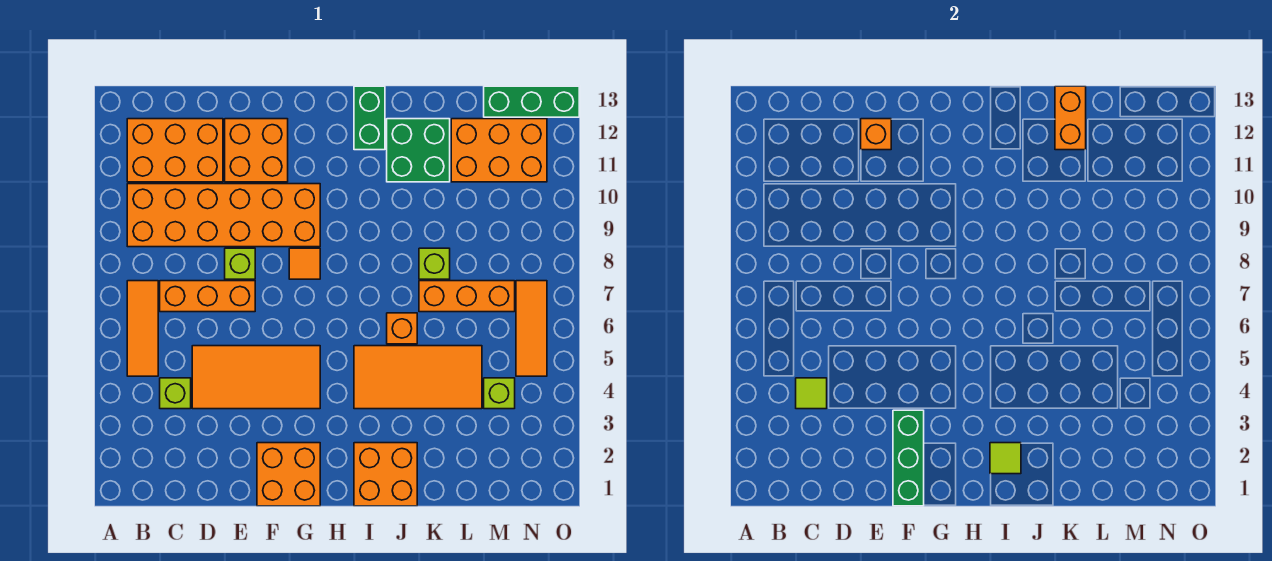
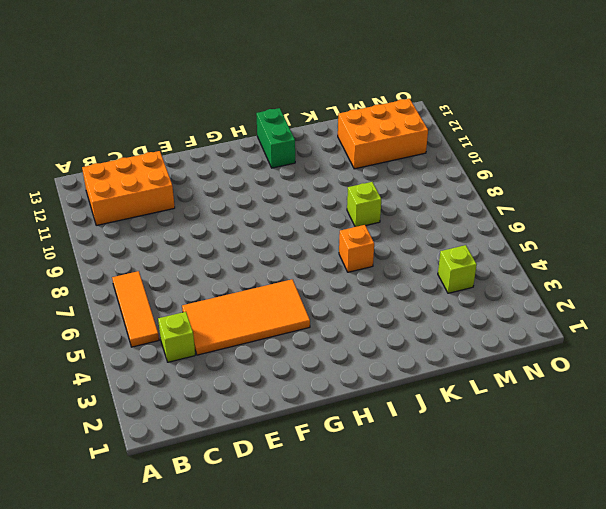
none -> orange 2x6 brick [127,184,320,247]
none -> orange 1x3 brick [160,281,255,312]
none -> lime 1x1 brick [225,248,255,279]

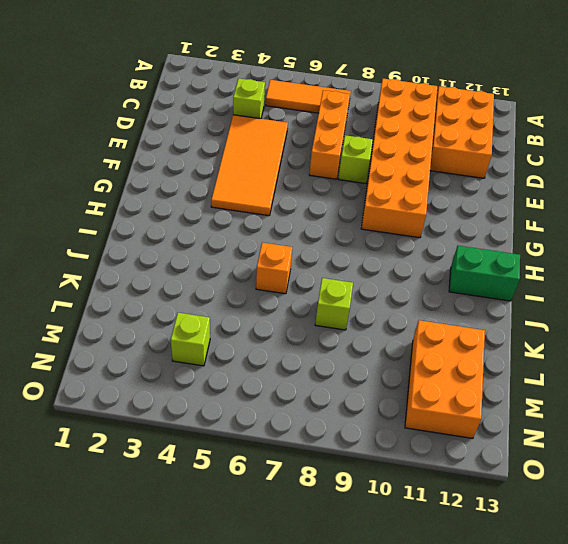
none -> orange 2x2 brick [225,119,288,182]
none -> orange 2x2 brick [257,443,320,506]
none -> orange 1x1 tile [289,248,320,279]

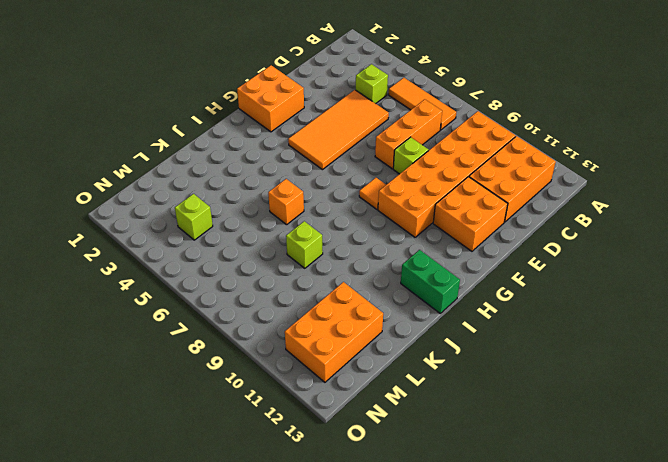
none -> orange 2x2 brick [354,443,417,506]
none -> orange 2x4 tile [354,346,482,409]
none -> green 2x2 brick [387,119,450,182]

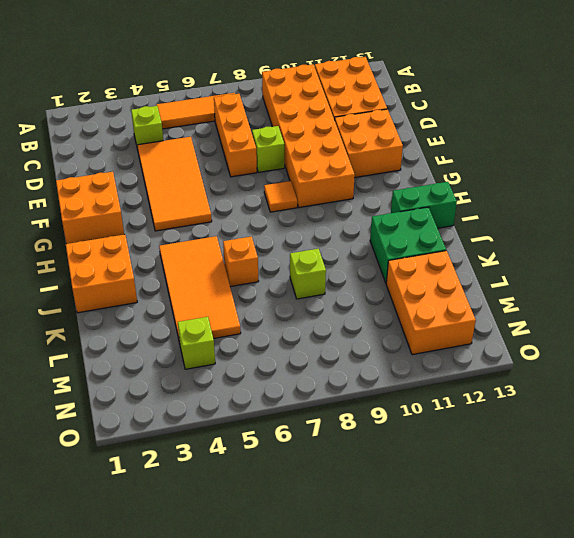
none -> orange 1x3 brick [419,281,515,312]
none -> green 1x3 brick [484,86,579,117]
none -> orange 1x3 tile [516,281,547,376]

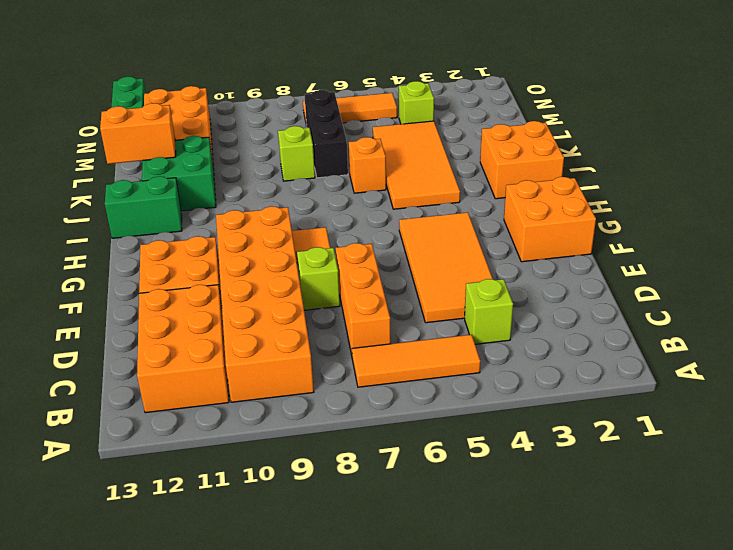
black 1x3 brick [305,90,348,178] -> orange 1x3 brick [419,281,515,312]
none -> lime 1x1 tile [796,378,827,409]
none -> orange 1x1 brick [861,119,891,150]
none -> green 1x3 brick [893,410,924,506]

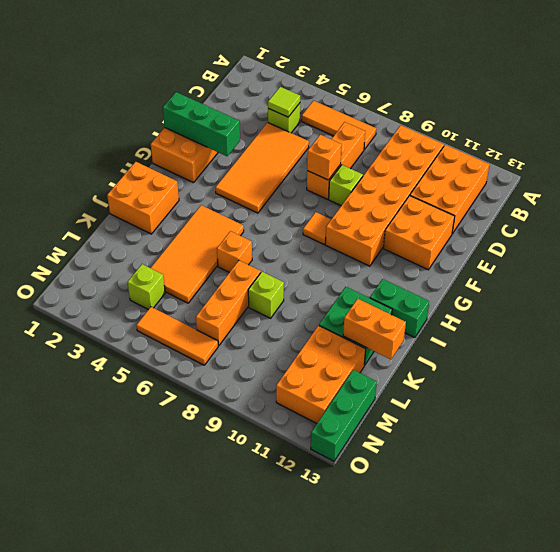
orange 1x1 brick [307,135,342,180] -> orange 1x1 brick moved to [861,119,891,150]
none -> lime 1x1 tile [990,443,1021,474]

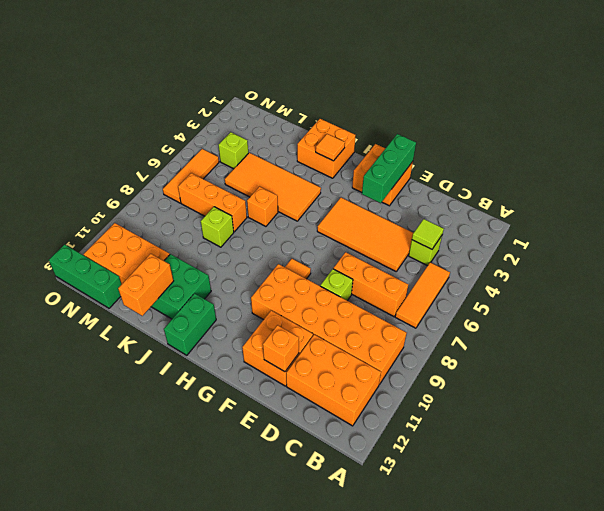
orange 1x1 tile [316,134,345,161] -> lime 1x1 tile [990,443,1021,474]

